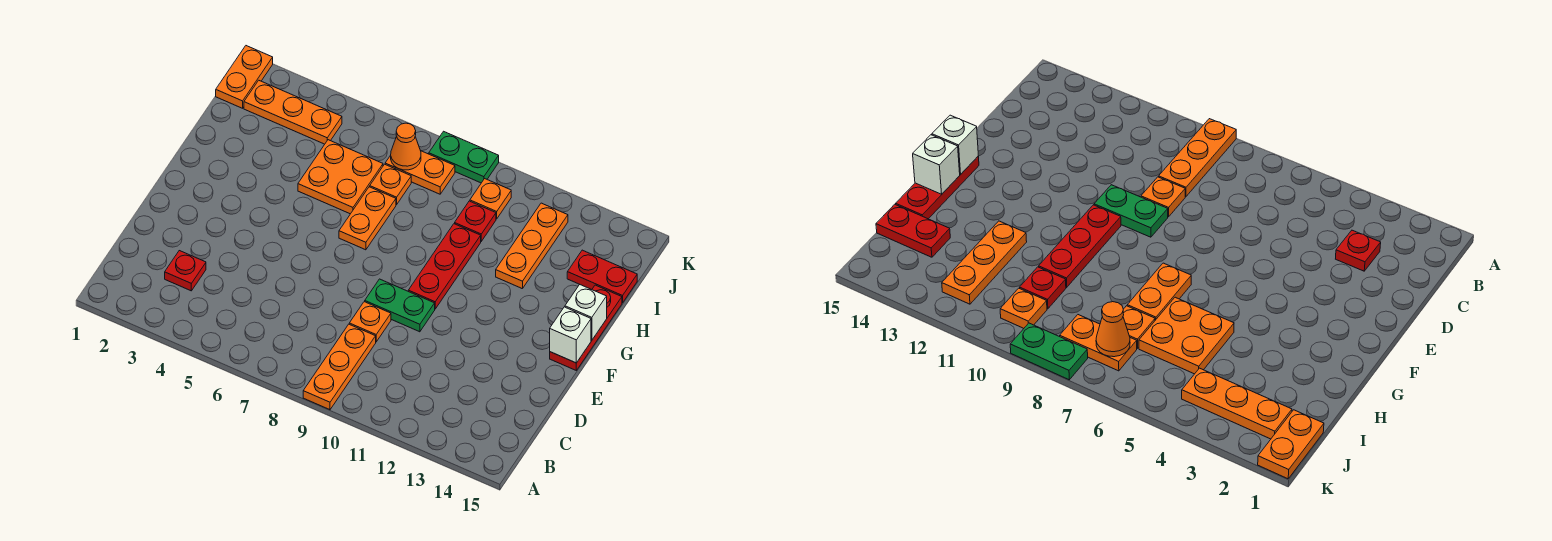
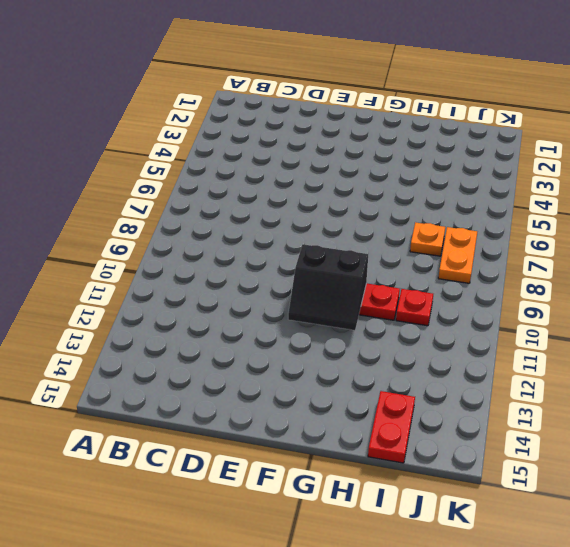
black 2x2 slope [288,244,368,330] -> none
none -> orange 1x3 plate [303,324,376,410]
none -> red 1x1 plate [165,251,206,291]
none -> orange 1x1 plate [349,302,391,342]

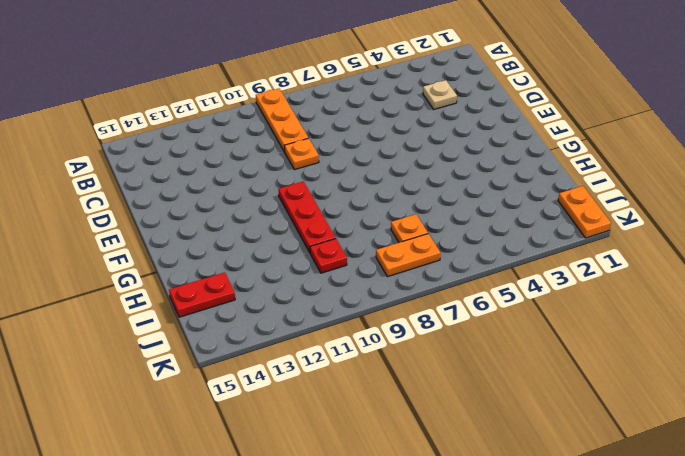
tan 1x1 plate [423,80,457,109] -> red 1x1 plate [165,251,206,291]
none -> green 1x2 plate [365,279,435,332]
none -> red 1x3 plate [550,285,622,370]
none -> orange 1x2 plate [339,187,396,250]

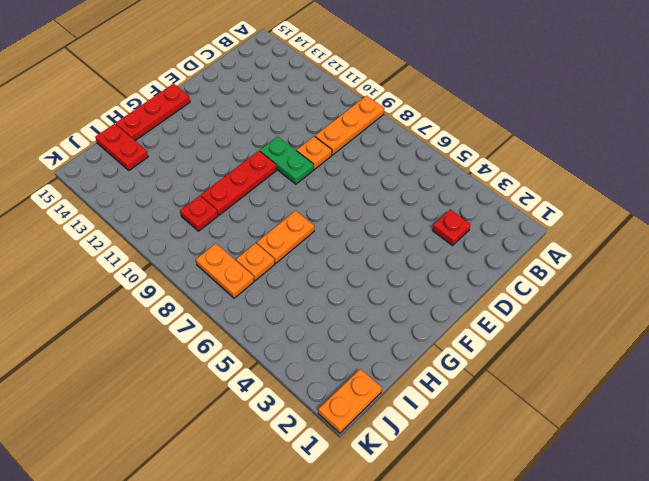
none -> orange 2x2 plate [298,140,383,214]
none -> orange 1x3 plate [496,203,568,289]
none -> orange 1x3 plate [244,80,342,144]

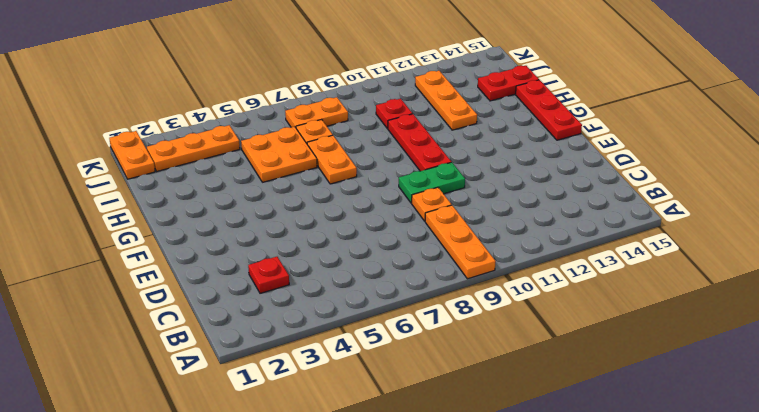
none -> orange 1x1 plate [470,179,511,219]
none -> green 1x2 plate [429,131,499,183]
none -> white 1x1 brick [550,307,591,363]

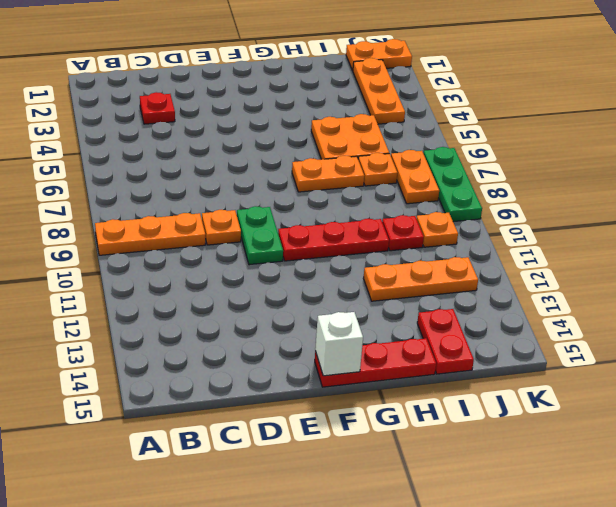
green 1x3 plate [423,147,482,222] -> green 1x2 plate [429,131,499,183]
none -> white 1x1 brick [565,285,607,340]
none -> orange 1x1 cone [391,123,421,170]

